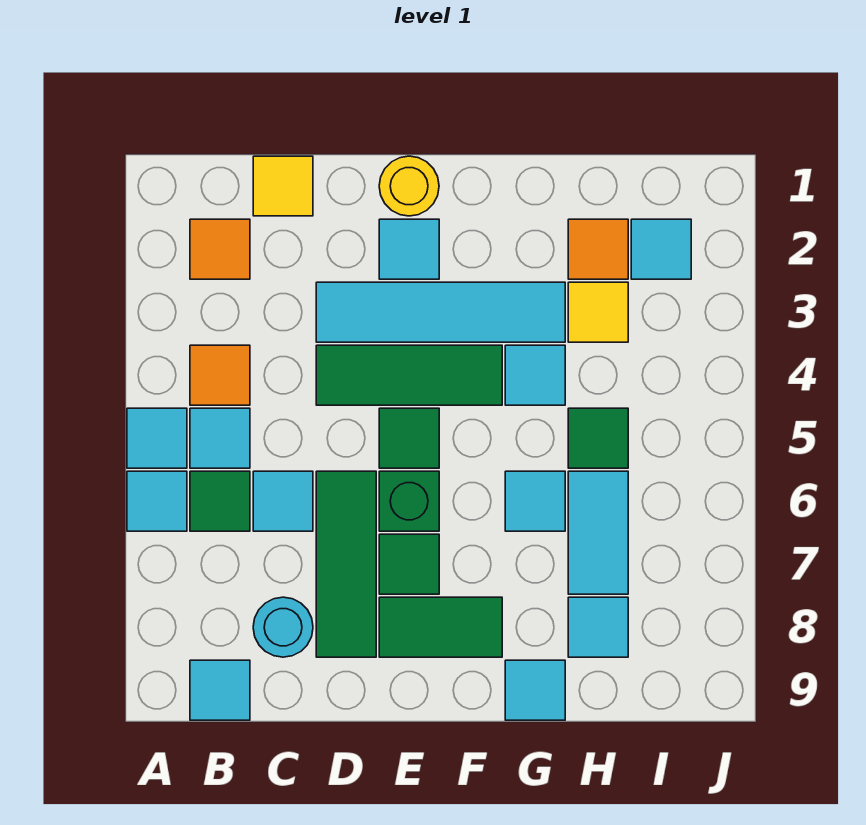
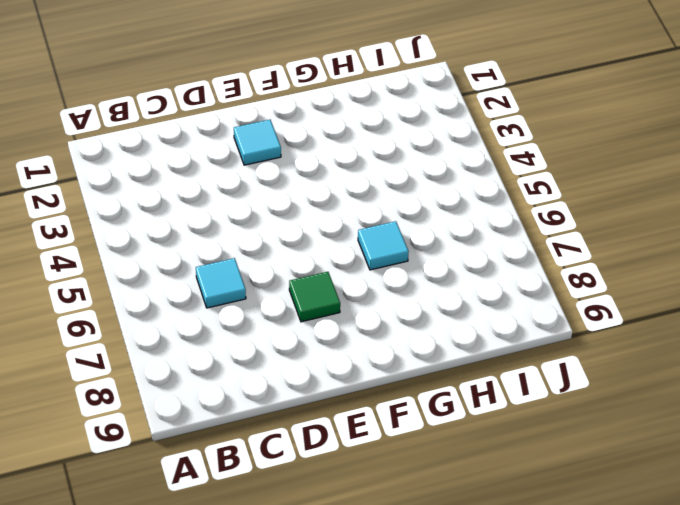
none -> cyan 1x1 tile [127,408,187,468]
none -> cyan 1x1 tile [127,471,187,531]
none -> orange 1x1 tile [190,219,250,279]

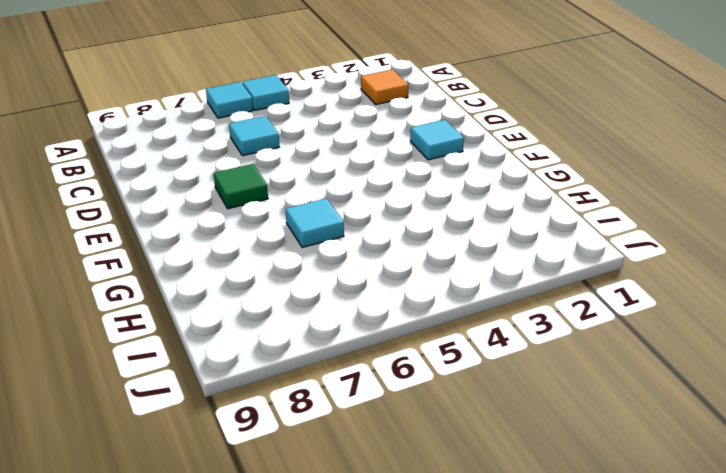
none -> orange 1x1 tile [190,345,250,405]
none -> cyan 1x1 tile [190,408,250,468]
none -> green 1x1 tile [190,471,250,531]

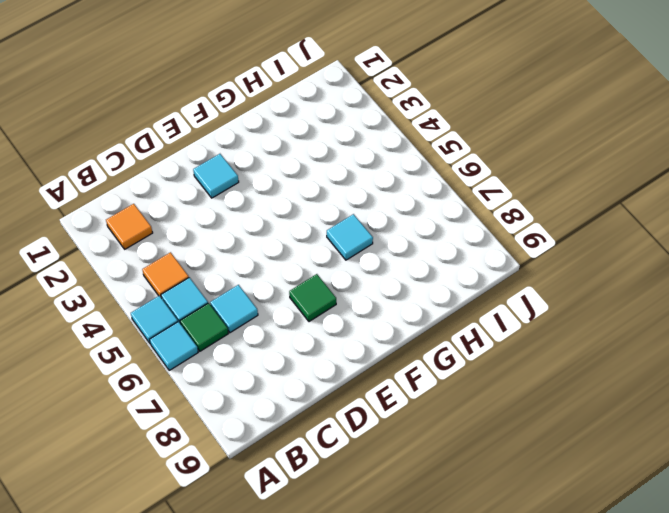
none -> cyan 1x1 tile [190,660,250,720]
none -> yellow 1x1 tile [253,156,313,216]
none -> cyan 1x1 round brick [253,597,313,657]

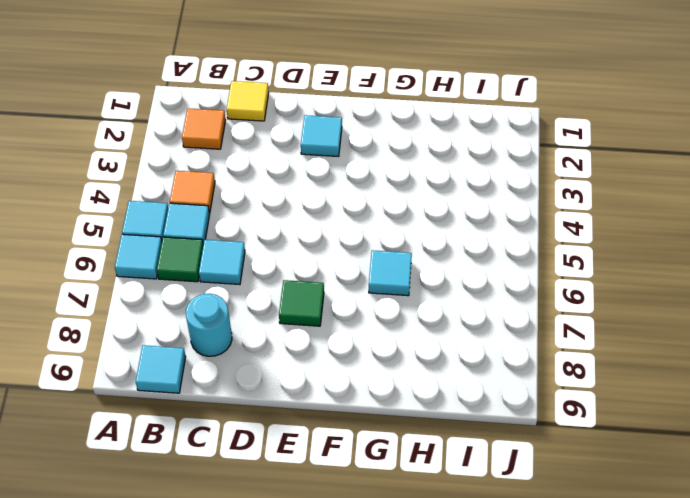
none -> cyan 1x4 tile [316,282,565,342]
none -> green 1x3 tile [316,345,502,405]
none -> green 1x3 tile [316,471,376,657]

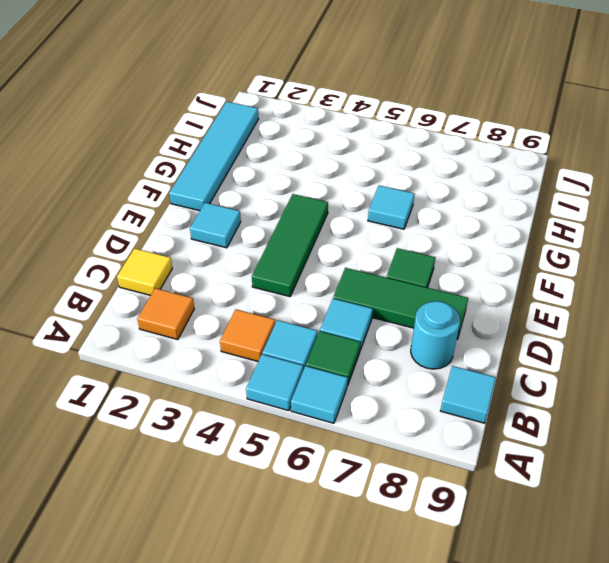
cyan 1x4 tile [169,102,259,211] -> cyan 1x4 tile moved to [316,282,565,342]
none -> yellow 1x1 round brick [379,156,439,216]
none -> green 1x1 tile [379,408,439,468]
none -> green 1x1 brick [379,471,439,531]

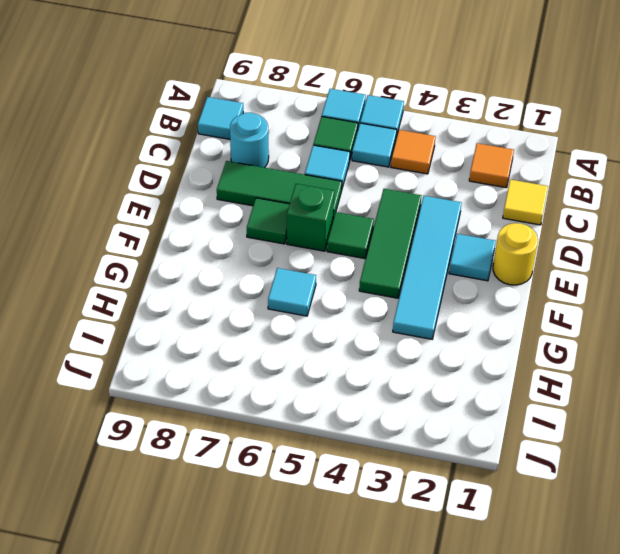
none -> green 1x2 tile [379,597,502,657]
none -> cyan 1x1 tile [505,345,565,405]
none -> cyan 1x1 tile [505,660,565,720]

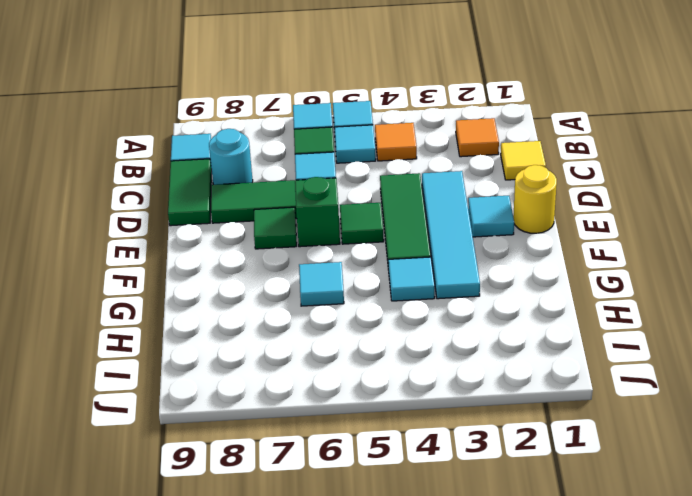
green 1x2 tile [168,159,211,226] -> green 1x2 tile moved to [379,597,502,657]
none -> cyan 1x1 tile [505,660,565,720]
none -> orange 1x1 tile [568,219,628,279]
none -> yellow 1x1 tile [568,282,628,342]

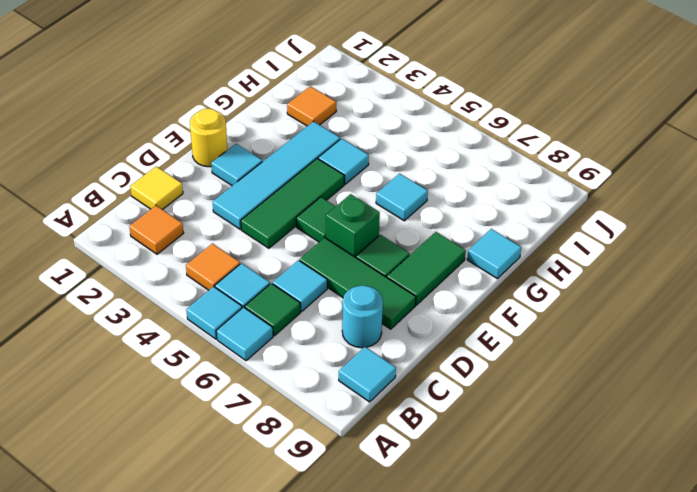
none -> yellow 1x1 tile [568,282,628,342]
none -> green 1x1 tile [568,408,628,468]
none -> cyan 1x2 tile [568,471,628,594]

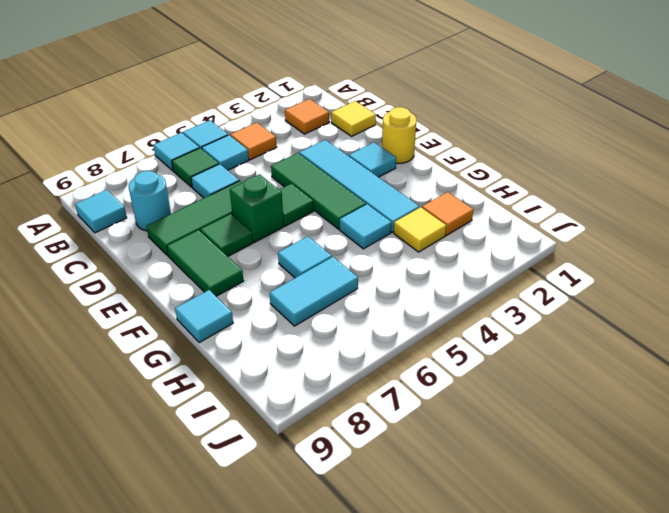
none -> green 1x1 tile [568,408,628,468]
none -> cyan 1x1 tile [568,597,628,657]
none -> cyan 1x1 tile [631,219,691,279]

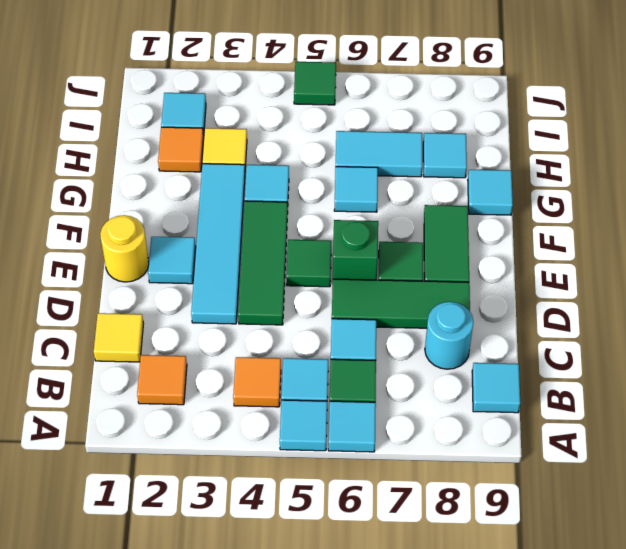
green 1x1 tile [294,62,336,105] -> green 1x1 tile moved to [568,408,628,468]

